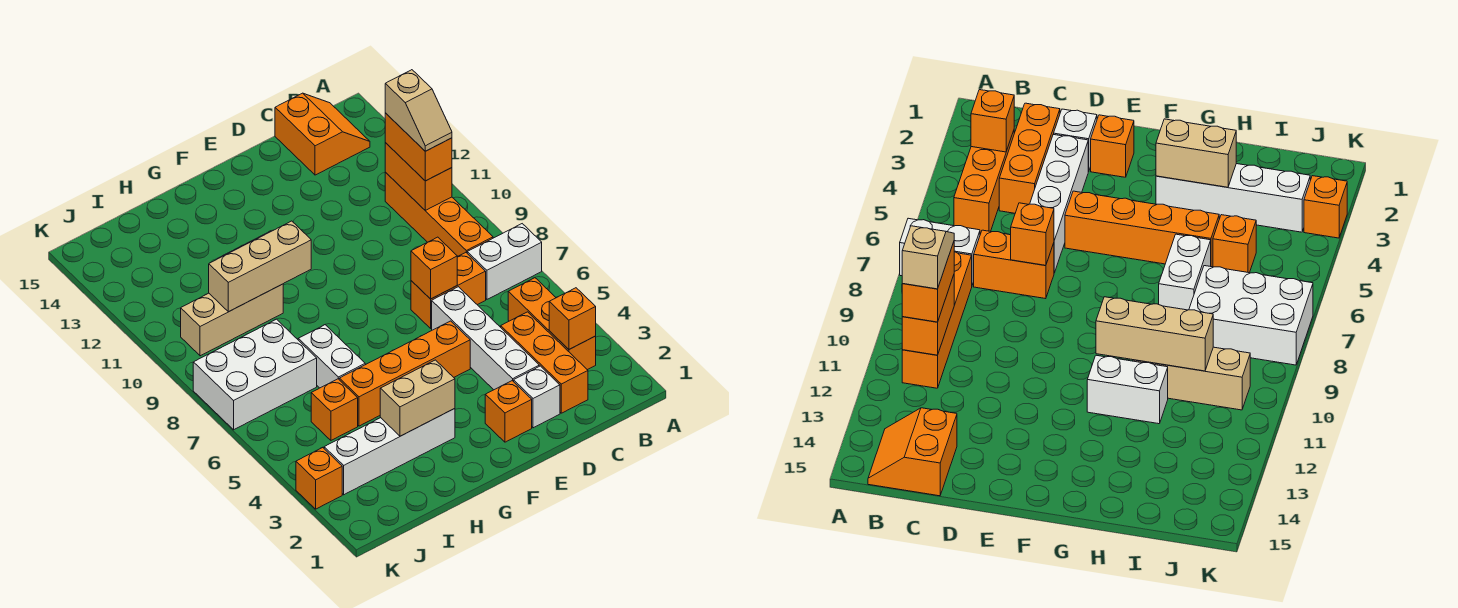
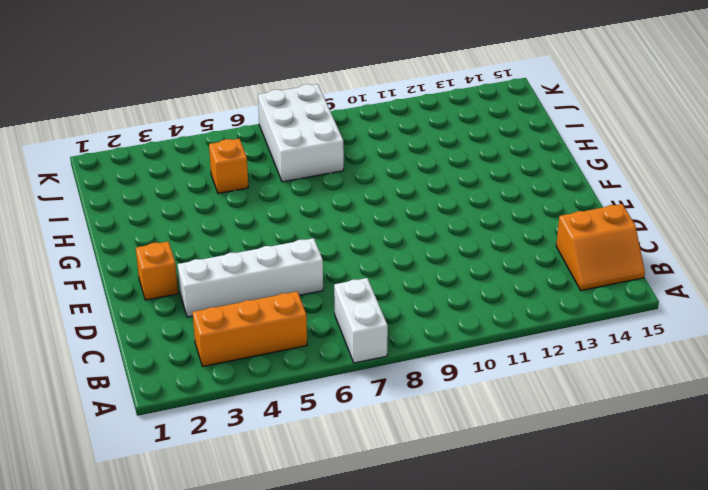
none -> orange 1x4 brick [385,172,493,257]
none -> orange 1x3 brick [501,312,588,413]
none -> orange 1x2 brick [411,253,486,328]

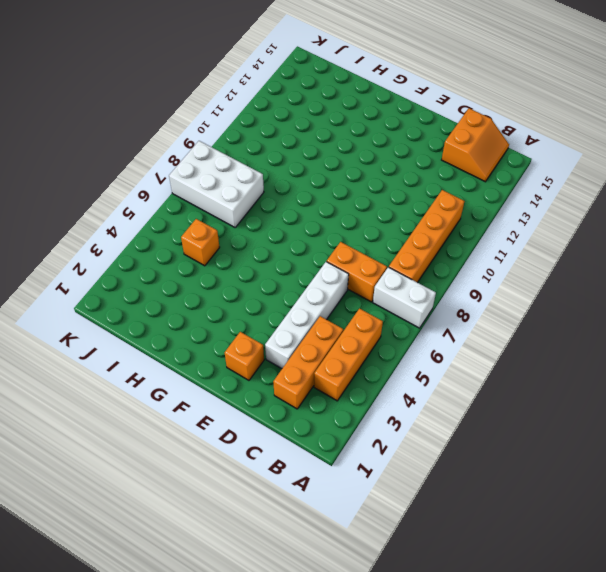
none -> white 1x1 brick [514,366,560,428]
none -> orange 1x4 brick [339,321,470,426]
none -> white 1x4 brick [324,409,455,495]

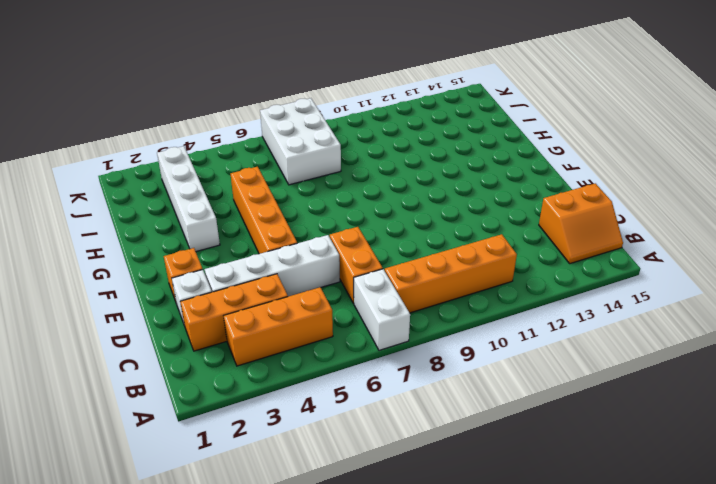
none -> white 1x2 brick [1087,355,1168,424]
none -> white 1x2 brick [298,325,366,388]
none -> tan 1x3 brick [181,284,283,356]

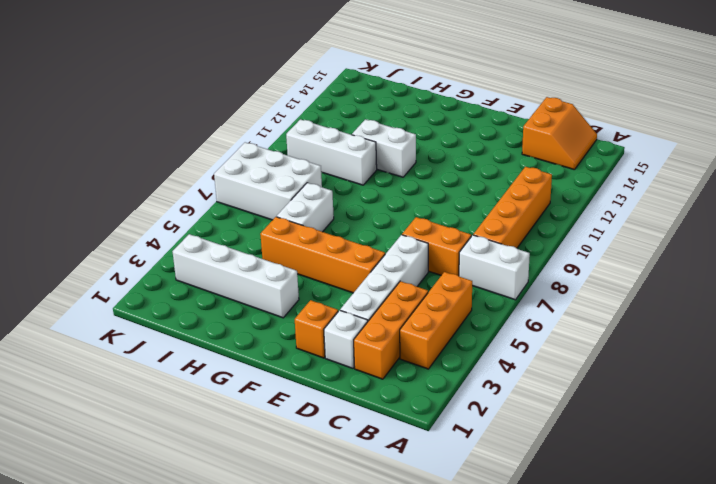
white 1x3 brick [286,119,377,185] -> tan 1x3 brick [181,284,283,356]
none -> orange 1x1 brick [311,379,358,440]
none -> orange 1x1 brick [296,447,342,509]
none -> orange 1x1 brick [549,288,596,349]

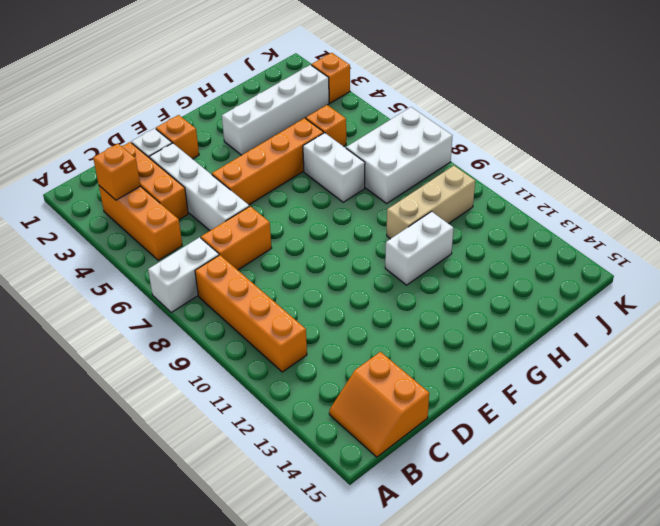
none -> orange 1x2 brick [385,143,452,210]
none -> orange 1x1 brick [411,237,457,299]
none -> tan 1x2 brick [380,360,455,436]

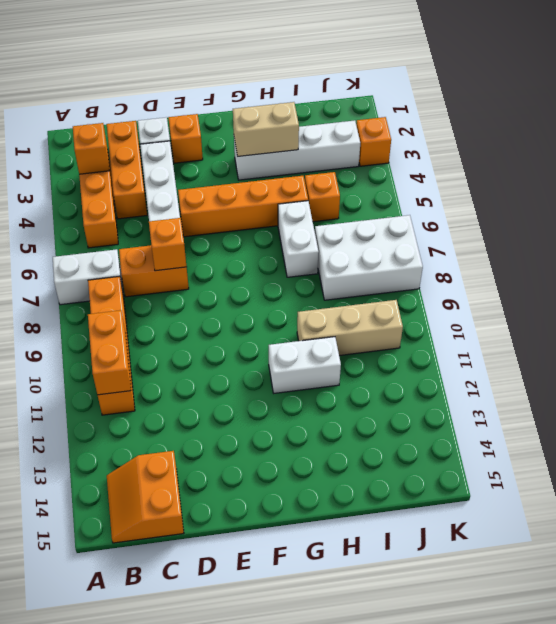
none -> tan 1x3 brick [209,221,311,312]
none -> orange 1x2 brick [385,113,452,181]
none -> tan 1x2 slope [385,70,452,151]

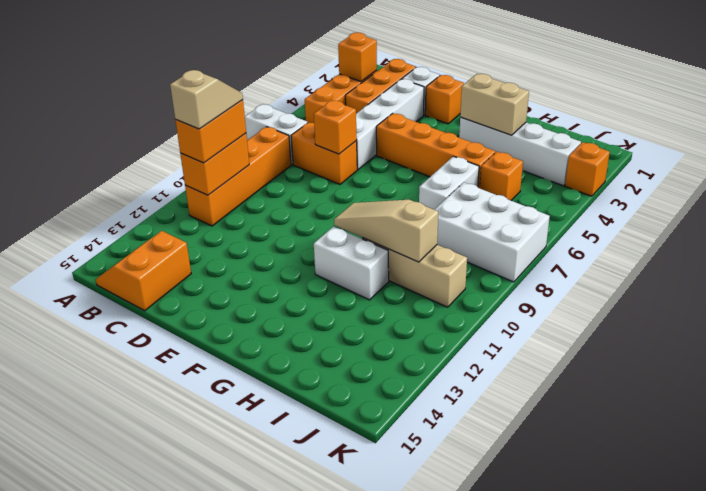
tan 1x3 slope [334,200,438,262] -> tan 1x3 brick [209,221,311,312]

